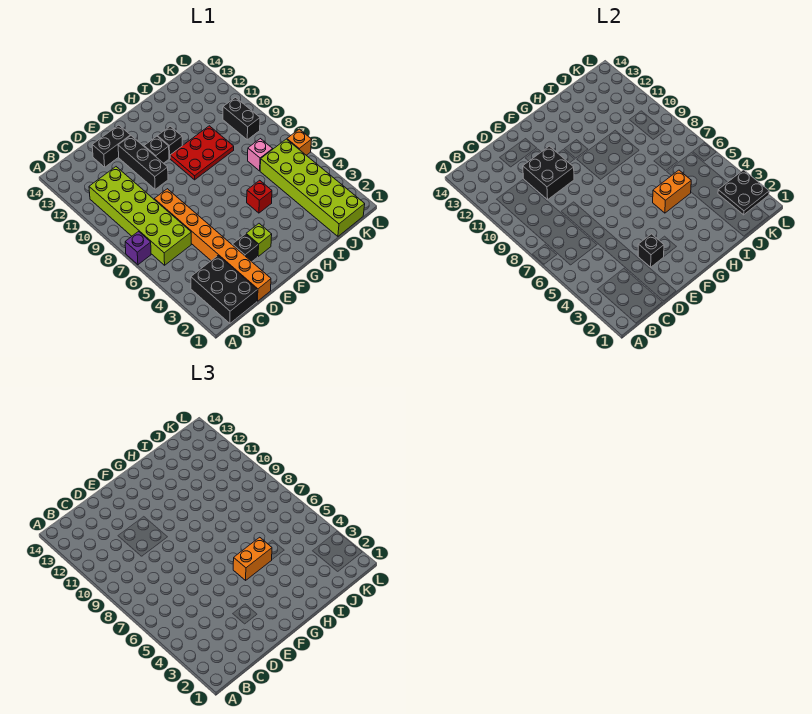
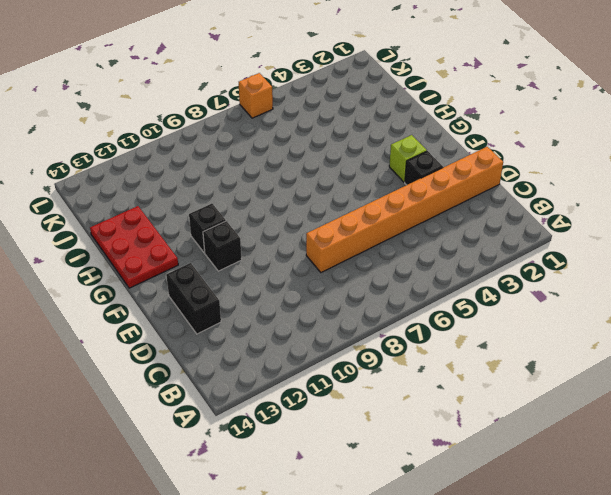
red 2x3 plate [90,206,178,288] -> red 2x3 plate moved to [170,126,234,180]
none -> purple 1x1 brick [125,232,151,265]
none -> black 2x3 brick [191,256,257,323]
none -> lime 2x6 brick [89,167,191,265]

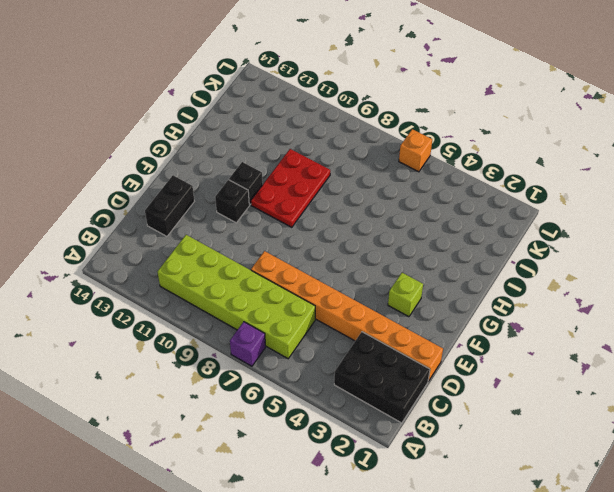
none -> black 1x1 brick [232,234,258,262]
none -> black 1x3 brick [118,136,168,189]
none -> red 1x1 brick [247,180,272,213]

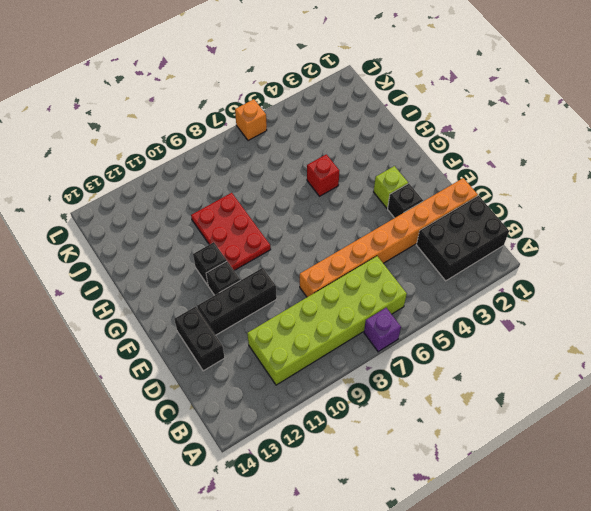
none -> lime 2x6 brick [260,139,365,236]
none -> pink 1x1 brick [248,139,273,171]
none -> black 1x2 brick [223,98,260,140]

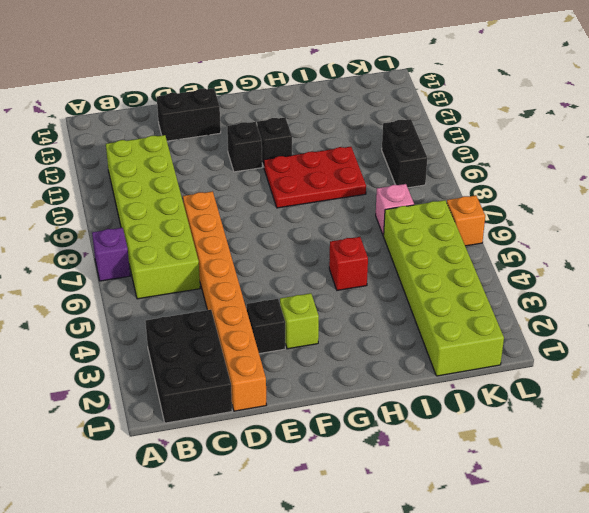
none -> black 1x3 brick [118,136,168,189]
none -> black 2x2 brick [523,146,574,200]
none -> black 1x1 brick [638,234,664,267]

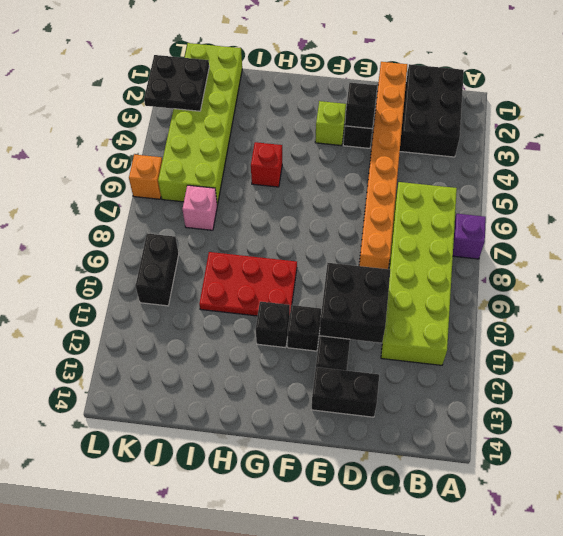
none -> orange 1x2 brick [653,170,691,213]
none -> orange 1x2 brick [233,537,272,580]

